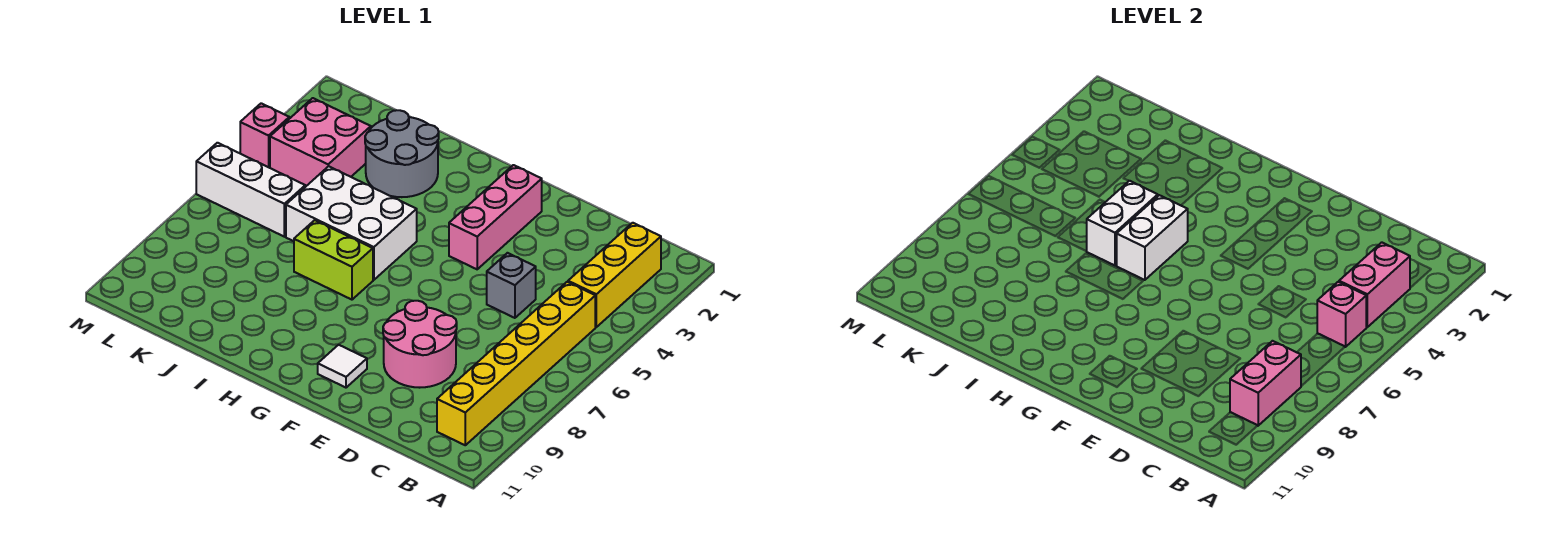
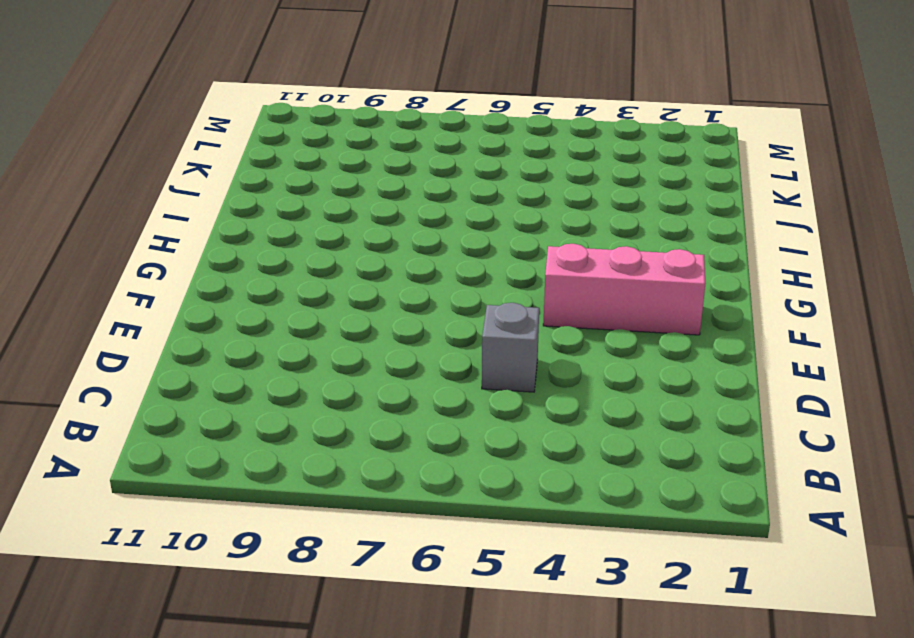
none -> yellow 1x3 brick [568,223,661,327]
none -> yellow 1x6 brick [437,282,595,445]
none -> pink 2x2 round brick [383,301,457,388]

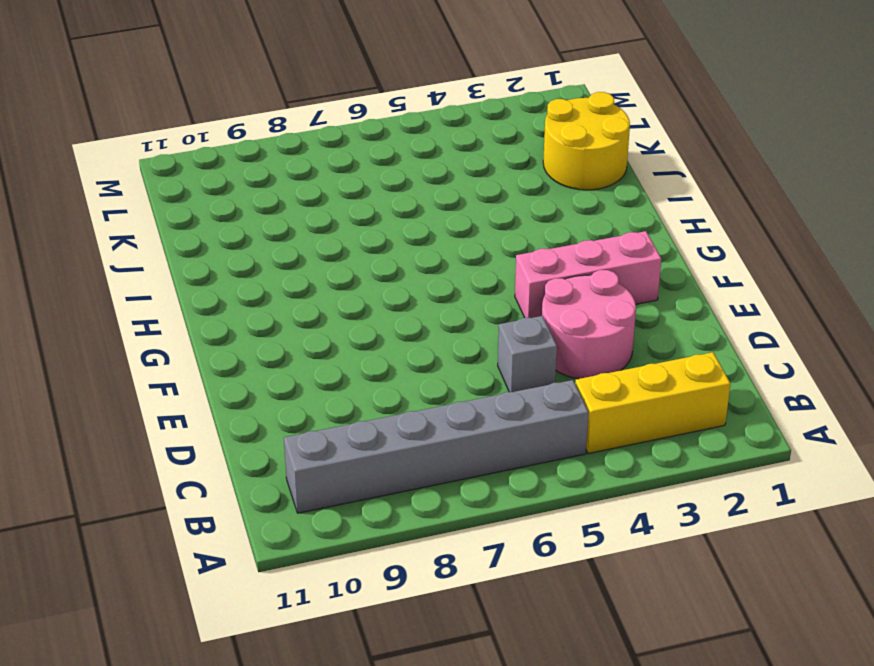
grey 1x6 brick [284,380,589,513] -> yellow 1x6 brick [437,282,595,445]
pink 2x2 round brick [542,270,636,379] -> pink 2x2 round brick moved to [383,301,457,388]
yellow 2x2 round brick [543,92,630,190] -> grey 2x2 round brick [365,110,439,197]
none -> white 1x1 tile [318,345,367,388]
none -> white 2x3 brick [286,166,417,280]
none -> lime 1x2 brick [294,220,373,300]

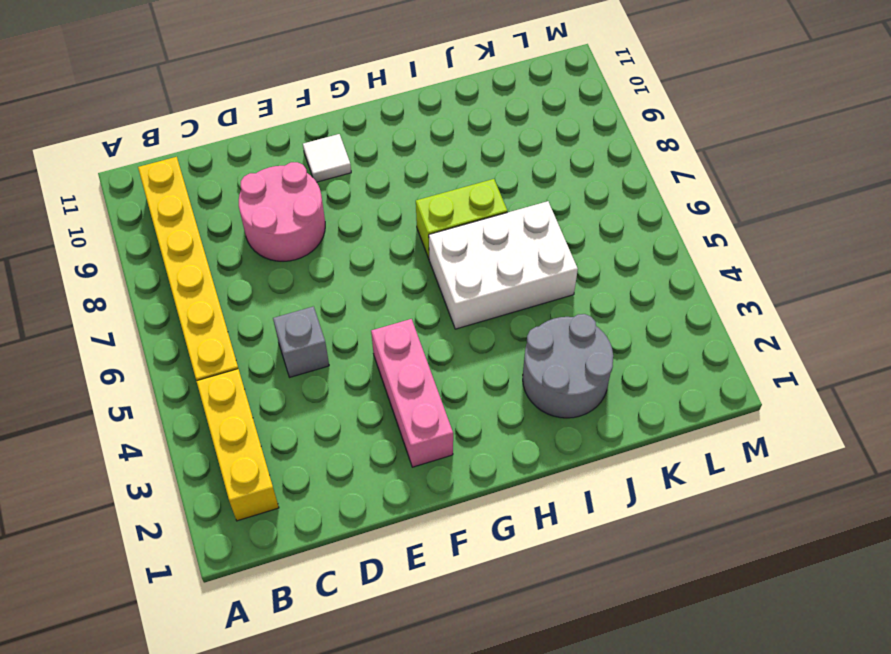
none -> pink 2x2 brick [270,98,371,187]
none -> white 1x3 brick [196,143,305,237]
none -> pink 1x1 brick [240,103,289,168]

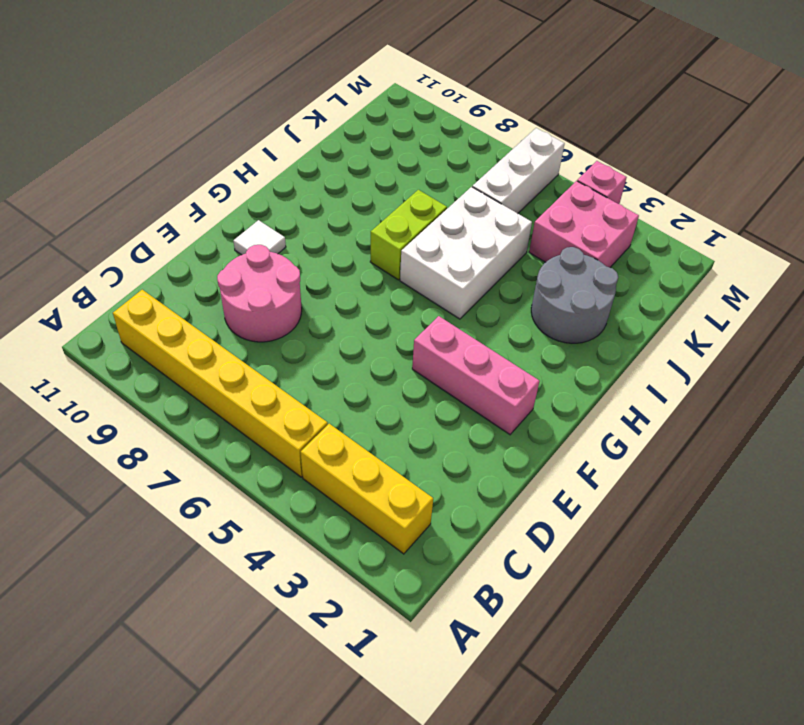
none -> grey 1x1 brick [487,253,536,318]
none -> pink 1x2 brick [1339,242,1410,327]
none -> pink 1x1 brick [1317,282,1366,347]

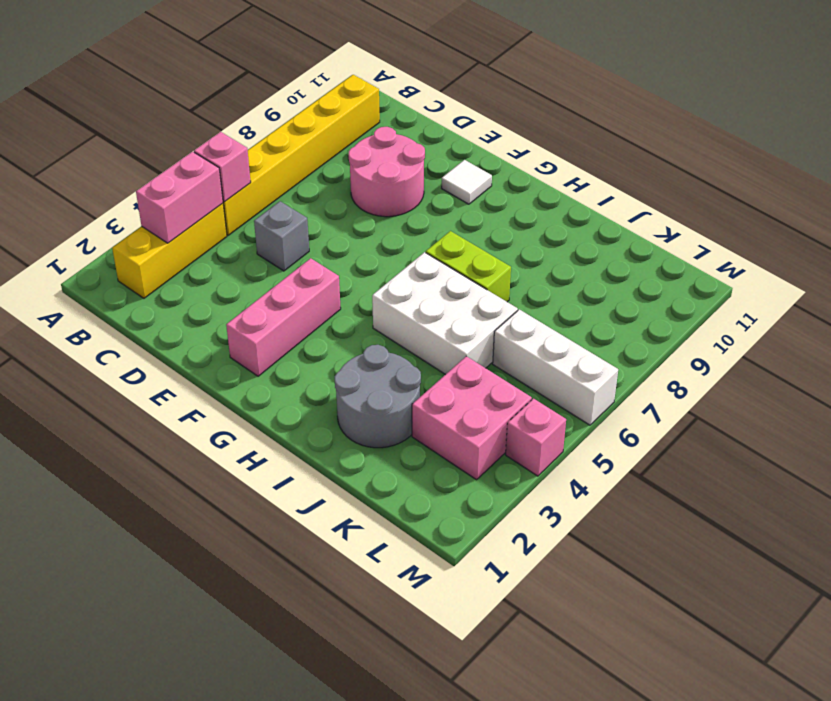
none -> pink 1x2 brick [1230,341,1301,426]
none -> white 1x2 brick [1117,195,1188,280]
none -> white 1x2 brick [1087,181,1158,265]

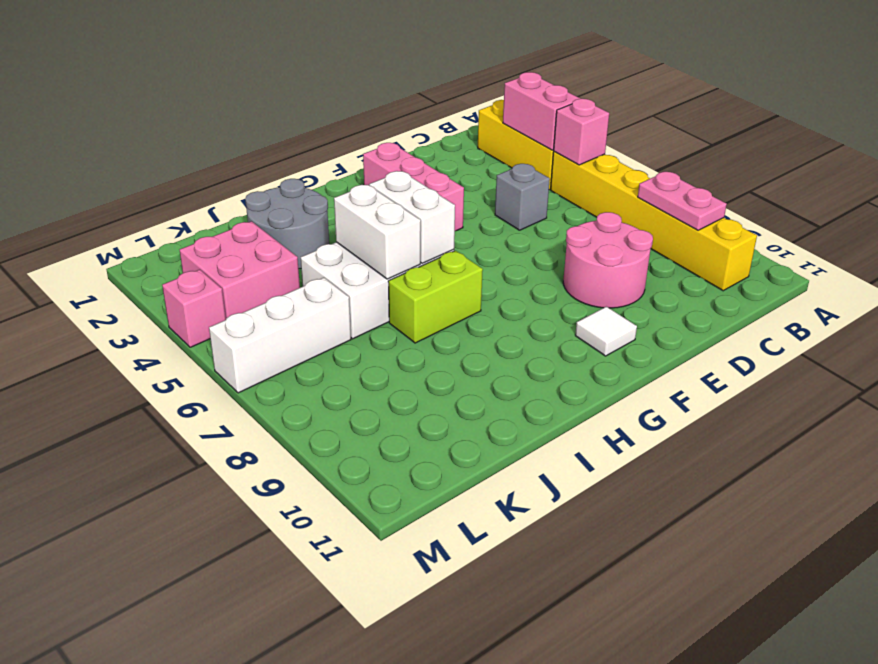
pink 1x2 plate [638,172,727,230] -> pink 1x2 brick [1230,341,1301,426]

